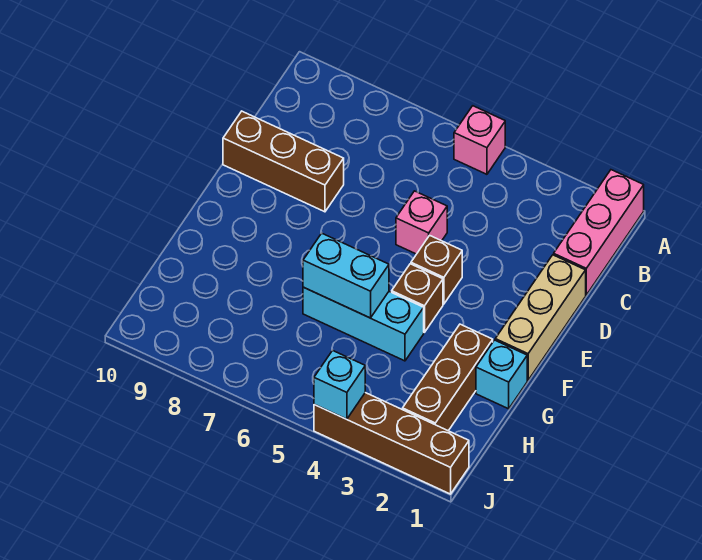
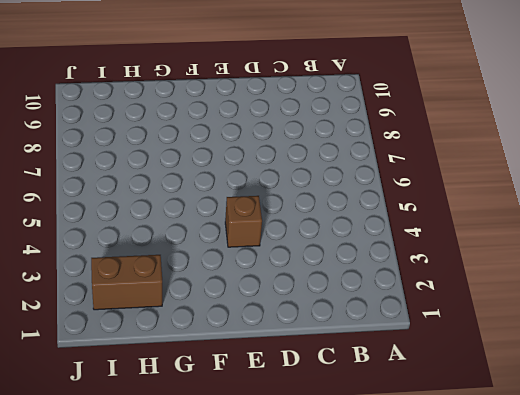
brown 1x2 brick [91,255,162,310] -> brown 1x3 brick [403,324,493,431]
none -> pink 1x3 brick [554,170,644,295]
none -> pink 1x1 brick [454,106,505,174]
none -> tan 1x3 brick [495,255,586,380]

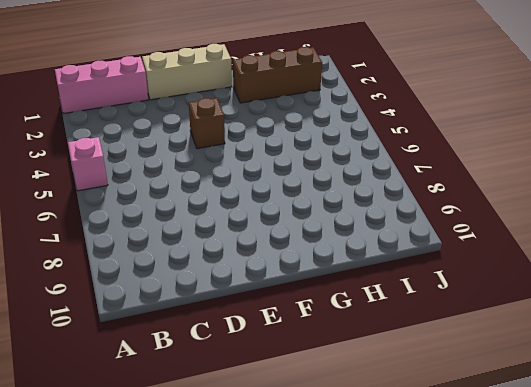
none -> pink 1x1 brick [396,191,447,254]
none -> brown 1x3 brick [223,111,344,212]
none -> brown 1x1 brick [392,264,443,333]

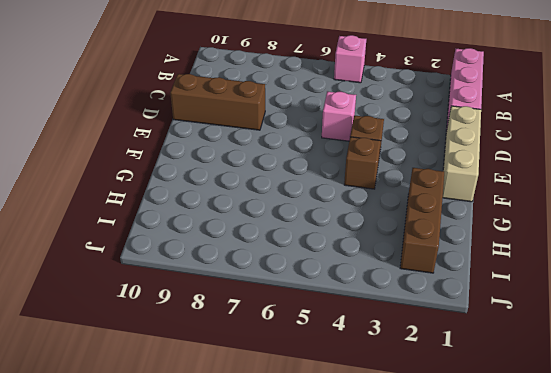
none -> cyan 1x1 brick [476,340,527,409]
none -> cyan 1x3 brick [303,287,424,361]
none -> brown 1x4 brick [314,393,469,494]

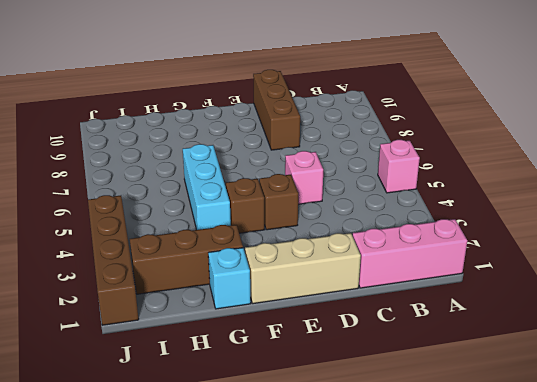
none -> cyan 1x2 brick [303,233,389,318]
none -> cyan 1x1 brick [314,350,365,419]

